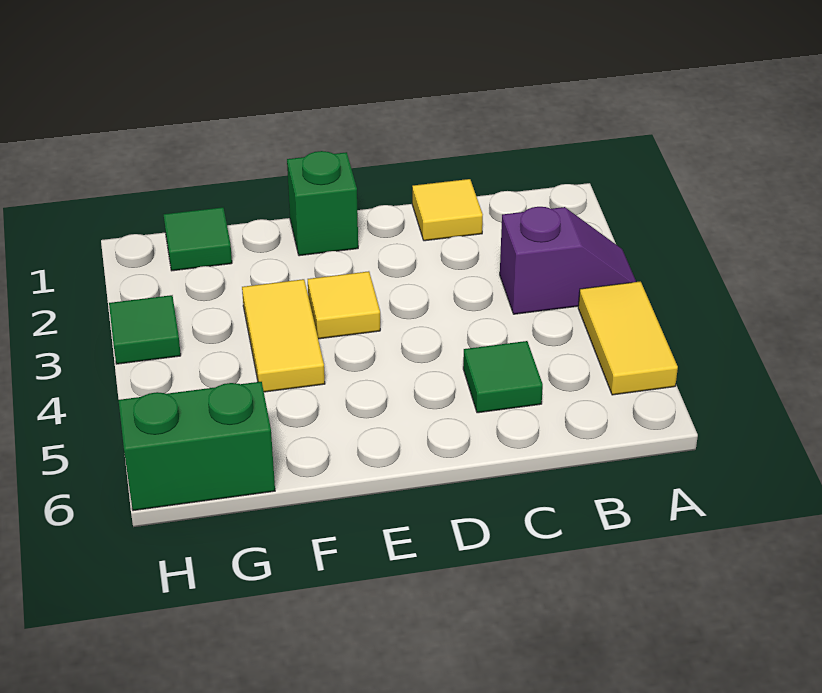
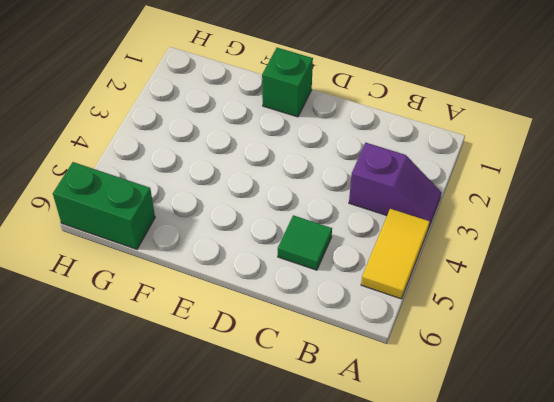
none -> yellow 1x1 tile [412,179,483,241]
none -> yellow 1x1 tile [308,271,380,339]

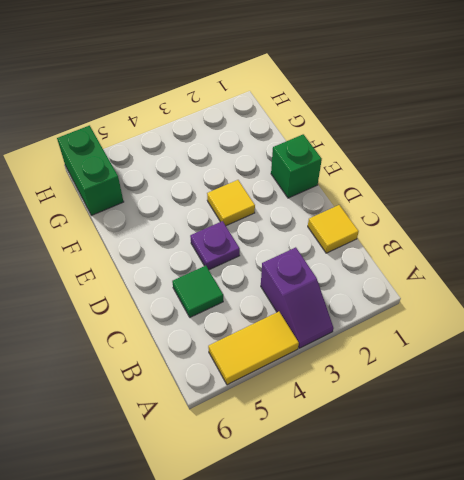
purple 1x1 plate [190,221,240,270] -> none
none -> yellow 1x2 tile [242,279,325,392]
none -> green 1x1 tile [164,207,232,271]

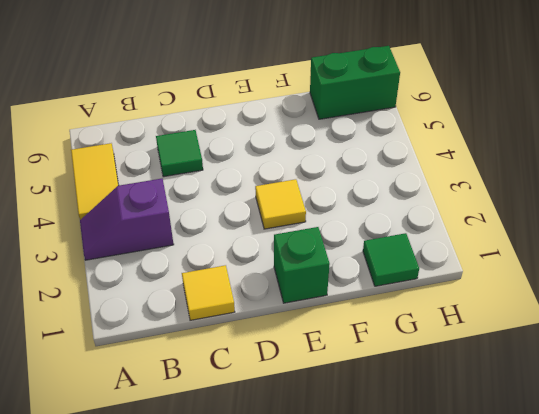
none -> yellow 1x2 tile [242,279,325,392]
none -> green 1x1 tile [109,295,181,364]

